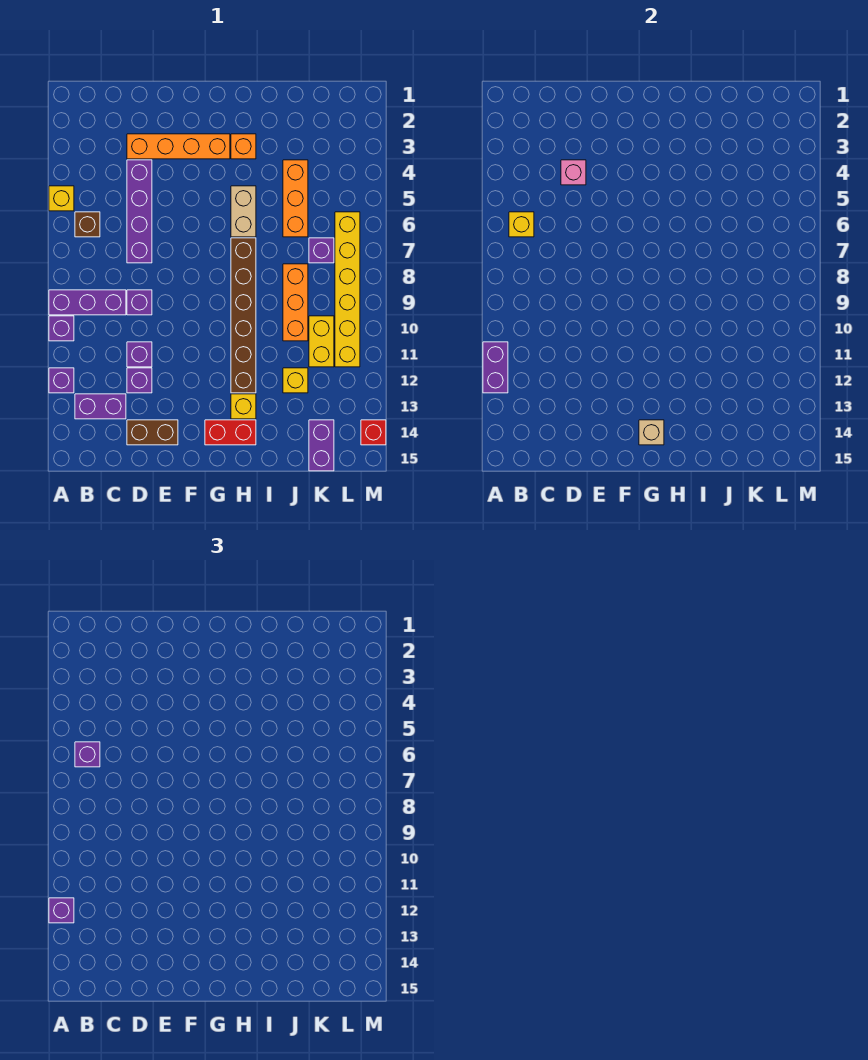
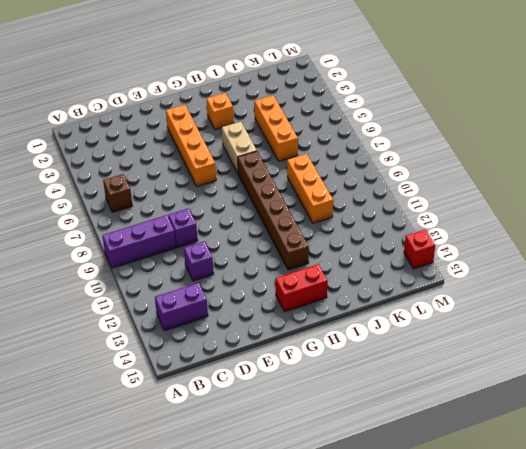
orange 1x4 brick [166,105,216,186] -> orange 1x4 brick turned to [127,134,230,159]
none -> yellow 1x1 brick [49,186,74,211]
none -> purple 1x1 brick [49,316,74,341]
none -> purple 1x1 brick [49,368,74,393]
none -> purple 1x4 brick [127,160,152,263]

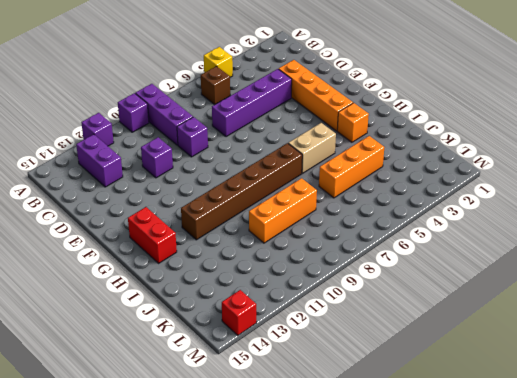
none -> purple 1x1 brick [127,368,152,393]
none -> brown 1x2 brick [127,420,178,445]
none -> yellow 1x1 brick [231,394,256,419]
none -> yellow 1x1 brick [283,368,308,393]

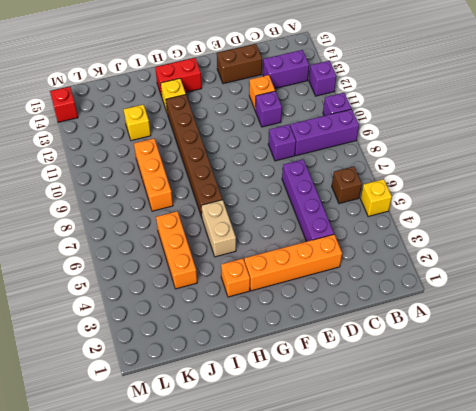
orange 1x1 brick [249,75,275,110] -> purple 1x1 brick [127,368,152,393]
none -> purple 1x1 brick [309,238,334,263]
none -> yellow 1x2 brick [309,316,334,367]
none -> purple 1x2 brick [309,420,334,471]
none -> yellow 1x6 brick [335,212,360,367]

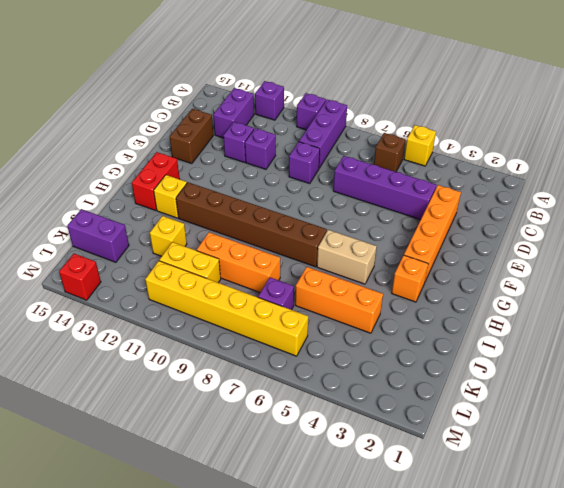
none -> purple 1x2 brick [483,342,508,393]
none -> yellow 1x1 brick [509,212,534,237]
none -> pink 1x1 brick [561,160,586,185]
none -> tan 1x1 brick [639,420,664,445]

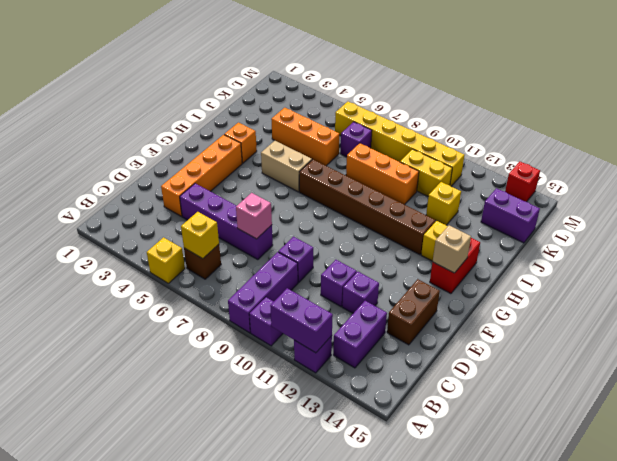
pink 1x1 brick [236,193,272,239] -> pink 1x1 brick moved to [561,160,586,185]
none -> purple 1x1 brick [49,898,74,923]
none -> purple 1x1 brick [75,742,100,767]

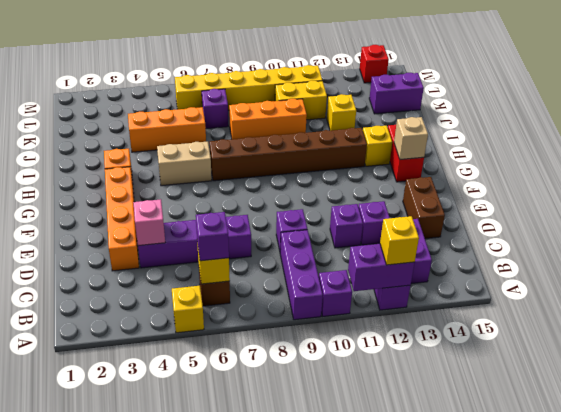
yellow 1x1 brick [380,216,419,265] -> purple 1x1 brick [49,898,74,923]

